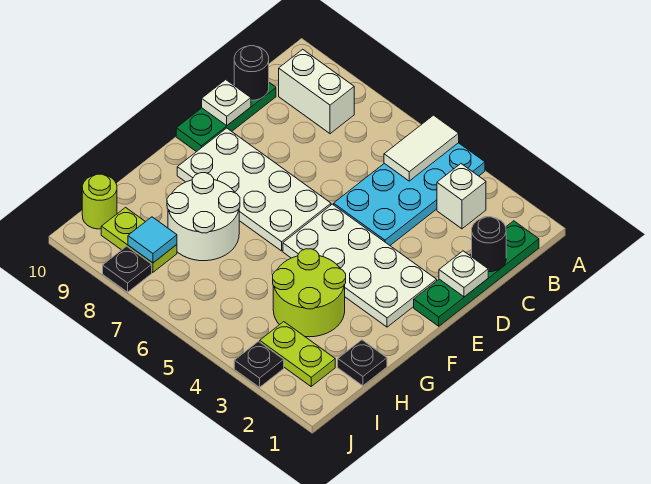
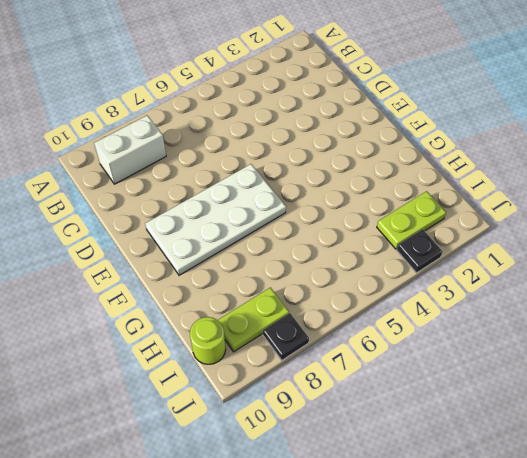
none -> cyan 2x4 plate [334,143,485,245]
none -> green 1x4 plate [414,221,539,326]
none -> white 1x1 brick [437,164,486,229]

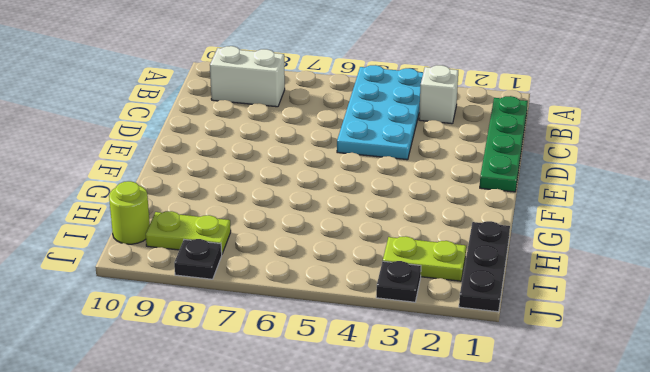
black 1x3 plate [459,221,510,312] -> black 1x1 plate [338,340,387,386]
none -> green 1x3 plate [176,83,276,152]
none -> white 2x4 plate [283,204,437,327]
none -> white 2x4 plate [177,128,331,251]

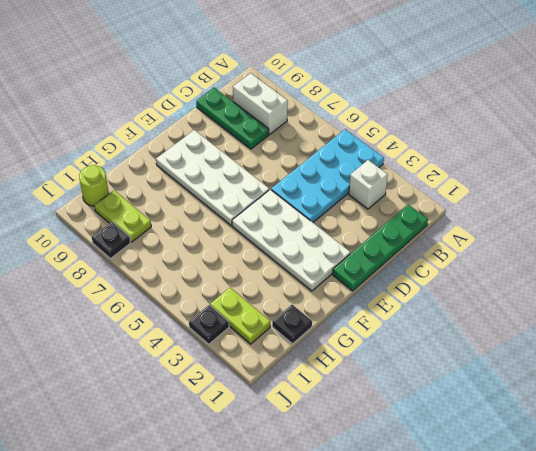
green 1x3 plate [196,88,269,149] -> green 1x3 plate turned to [176,83,276,152]
none -> lime 2x2 round brick [273,249,346,337]
none -> white 2x2 round brick [167,173,240,261]
none -> white 1x2 tile [384,115,459,181]

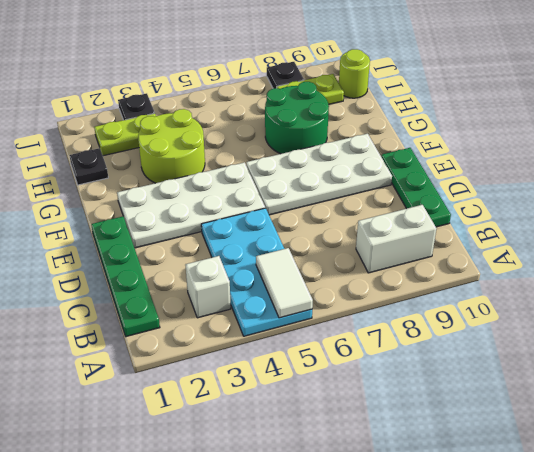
green 2x2 round brick [265,82,329,154] -> white 2x2 round brick [167,173,240,261]
none -> black 1x1 round brick [472,217,506,272]
none -> black 1x1 round brick [234,46,269,100]
none -> white 1x1 plate [439,251,488,297]

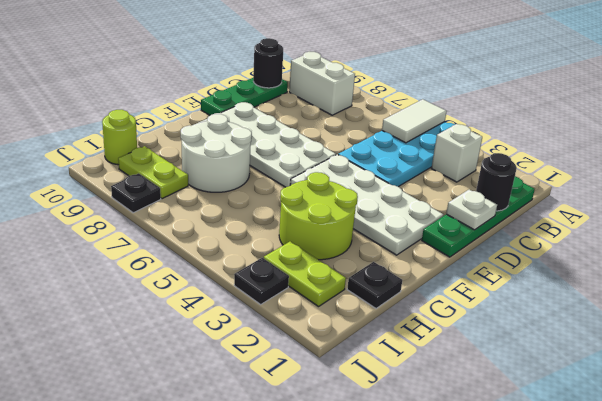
none -> white 1x1 plate [202,80,251,125]
none -> cyan 1x1 tile [128,217,177,263]

